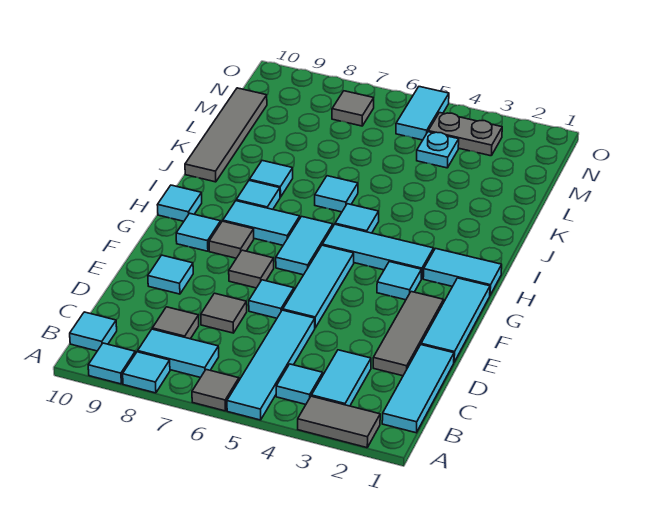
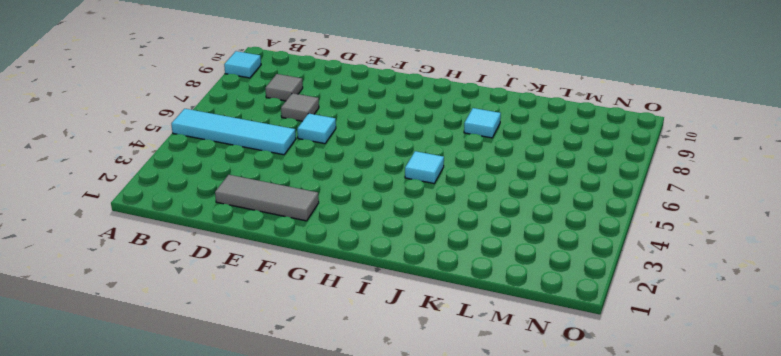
none -> grey 1x2 tile [298,396,380,448]
none -> grey 1x1 tile [192,370,239,411]
none -> cyan 1x1 tile [123,352,170,393]
none -> cyan 1x3 tile [382,345,454,433]

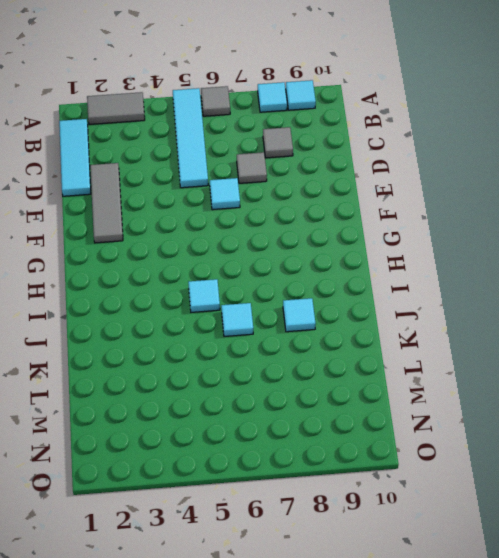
none -> cyan 1x2 tile [311,350,371,406]
none -> cyan 1x1 tile [276,364,323,404]
none -> cyan 1x2 tile [138,329,219,378]
none -> cyan 1x1 tile [70,312,117,351]

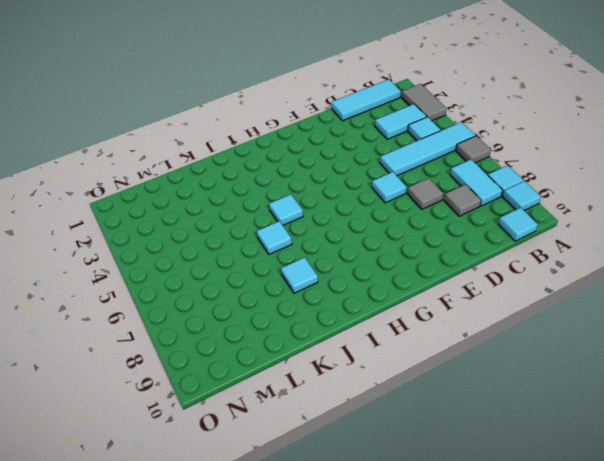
none -> grey 1x3 tile [373,292,444,376]
none -> cyan 1x3 tile [421,278,490,362]
none -> cyan 1x3 tile [283,245,354,328]
none -> cyan 1x1 tile [148,255,193,294]

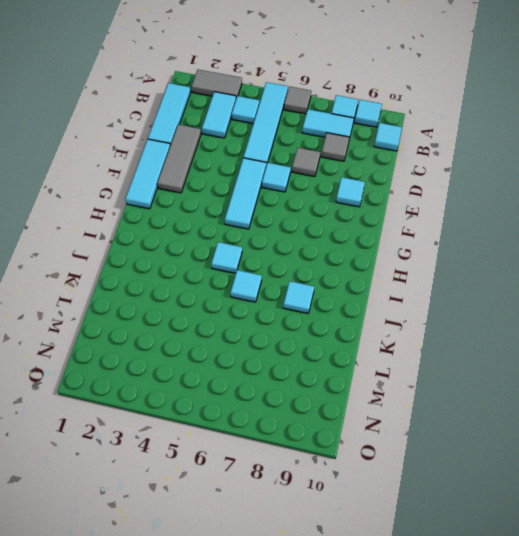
none -> grey 1x1 tile [229,250,274,288]
none -> cyan 1x1 tile [377,262,421,300]
none -> cyan 1x2 tile [276,216,333,275]
none -> grey 1x1 tile [209,221,254,258]

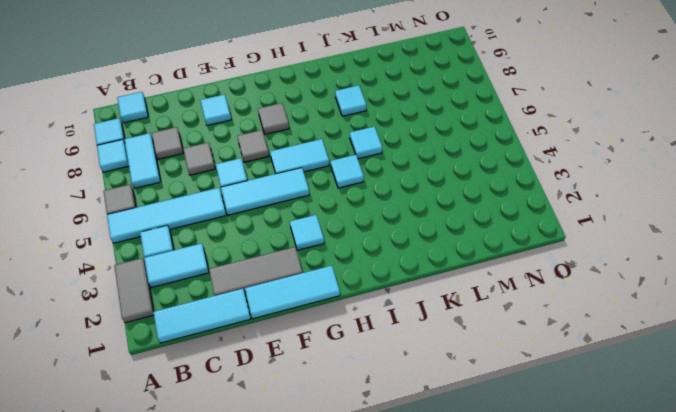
none -> cyan 1x1 tile [176,213,221,251]
none -> cyan 1x2 tile [423,248,502,295]
none -> cyan 1x3 tile [322,224,434,279]
none -> cyan 1x2 tile [223,201,300,245]

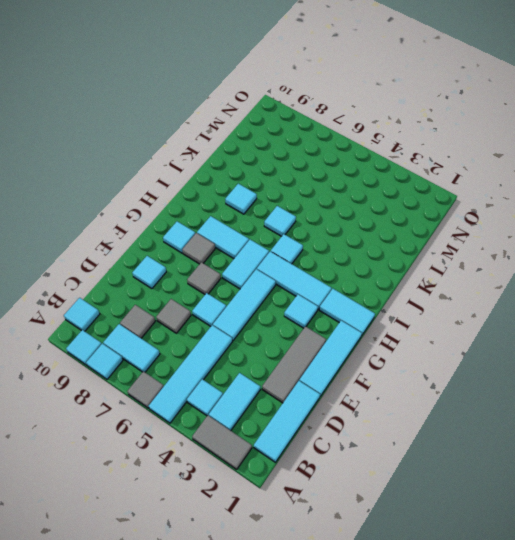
none -> cyan 1x1 tile [157,185,202,221]
none -> cyan 1x1 tile [236,180,280,209]
none -> grey 1x4 tile [185,88,267,182]
none -> cyan 1x1 plate [417,132,459,168]

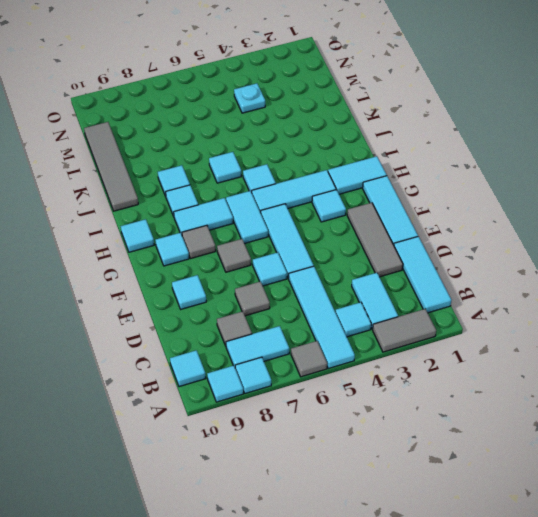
none -> grey 1x2 plate [428,113,502,156]
none -> cyan 1x2 tile [396,87,449,140]
none -> grey 1x1 tile [332,91,374,126]

